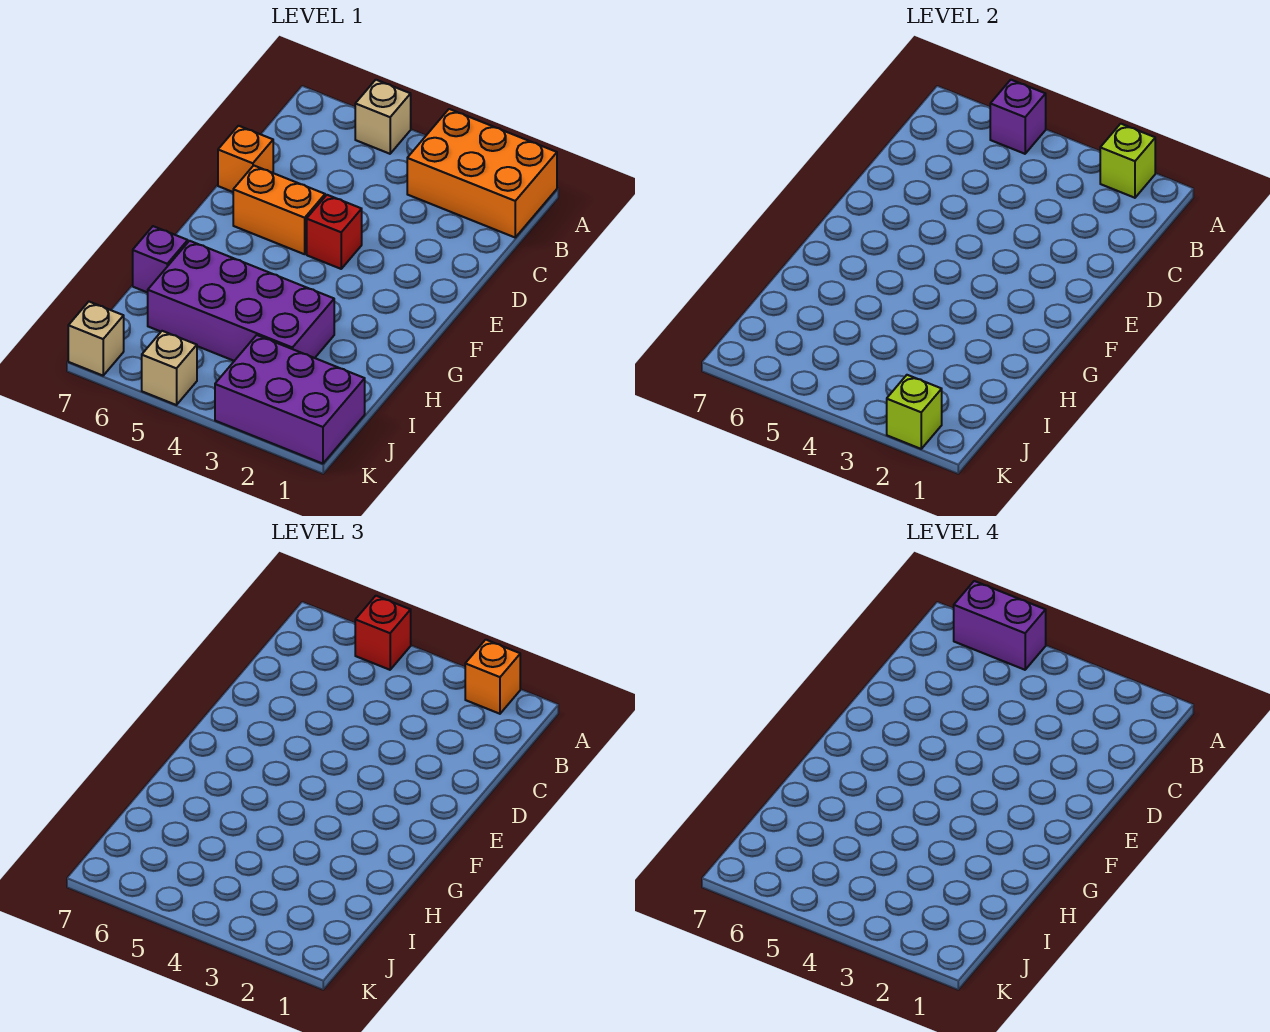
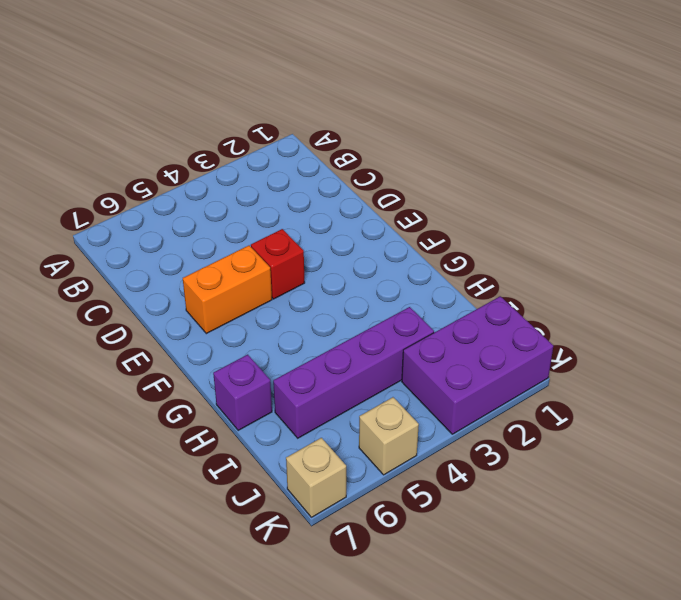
purple 1x4 brick [273,307,434,438] -> purple 2x4 brick [148,241,334,361]
none -> orange 2x3 brick [407,109,557,237]
none -> tan 1x1 brick [355,80,411,154]
none -> orange 1x1 brick [218,126,273,192]

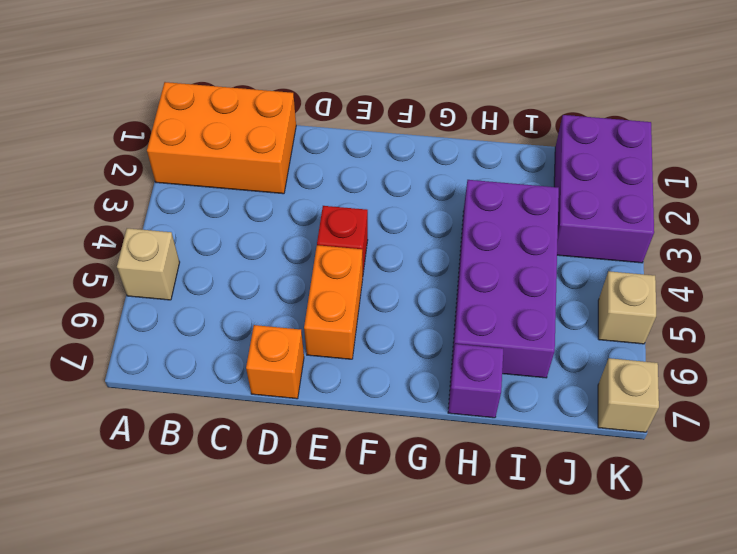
orange 2x3 brick [147,82,296,194] -> orange 2x3 brick turned to [407,109,557,237]
none -> lime 1x1 brick [1100,124,1155,198]
none -> purple 1x1 brick [990,80,1046,154]
none -> lime 1x1 brick [887,375,942,449]

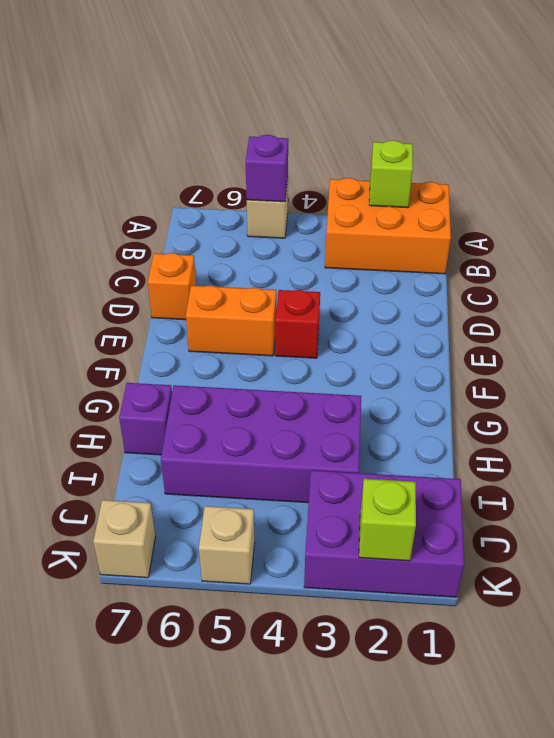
none -> orange 1x1 brick [465,640,520,714]
none -> red 1x1 brick [355,596,411,670]
none -> purple 1x2 brick [954,581,1046,670]

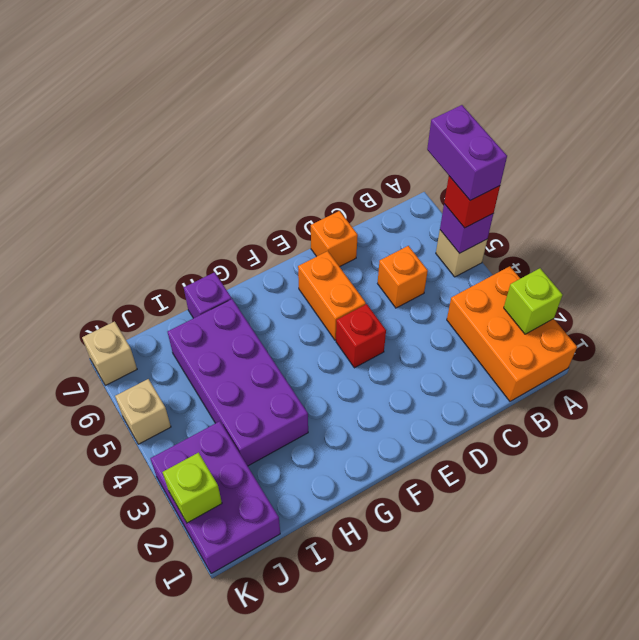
orange 1x1 brick [378,246,428,308] -> orange 1x1 brick moved to [465,640,520,714]

